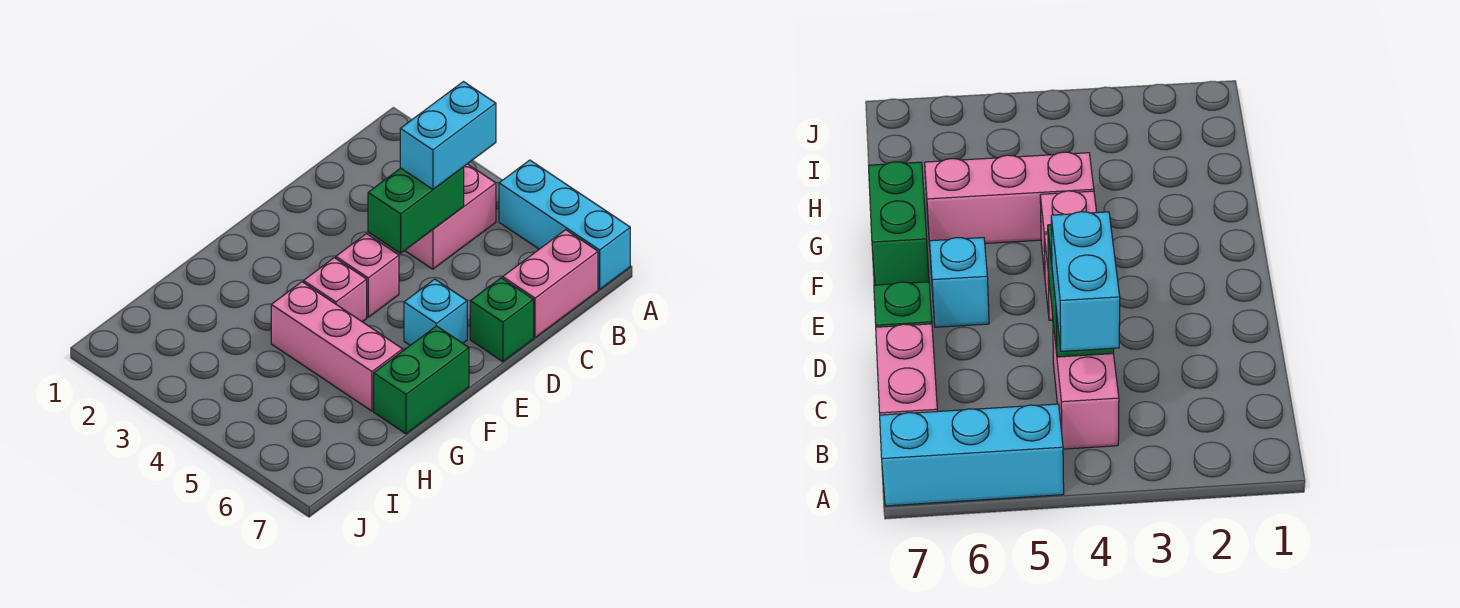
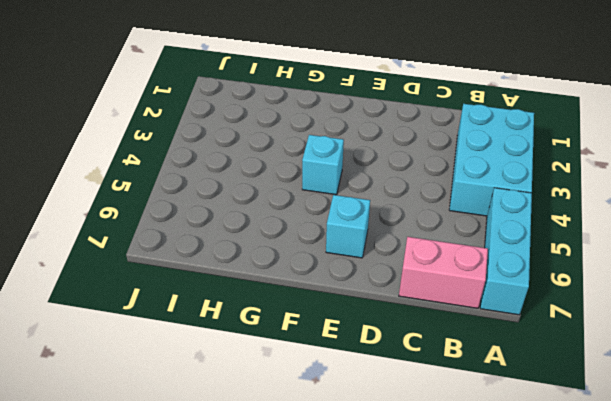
cyan 2x3 brick [449,104,534,216] -> pink 1x2 brick [405,164,496,269]
cyan 1x1 brick [302,135,344,195] -> pink 1x1 brick [304,258,367,322]
none -> green 1x1 brick [470,278,534,362]
none -> pink 1x1 brick [336,234,399,317]

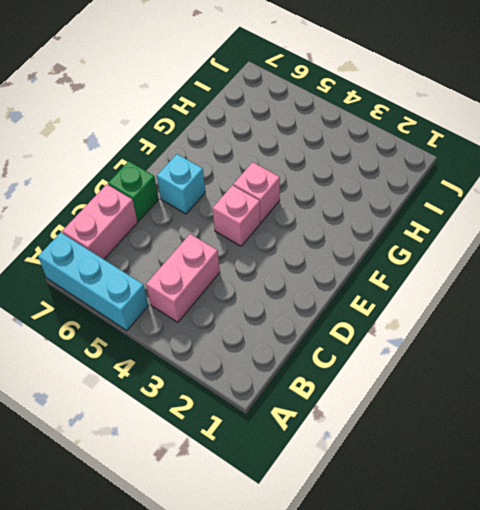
none -> green 1x2 brick [374,326,469,434]
none -> pink 1x3 brick [271,282,403,411]

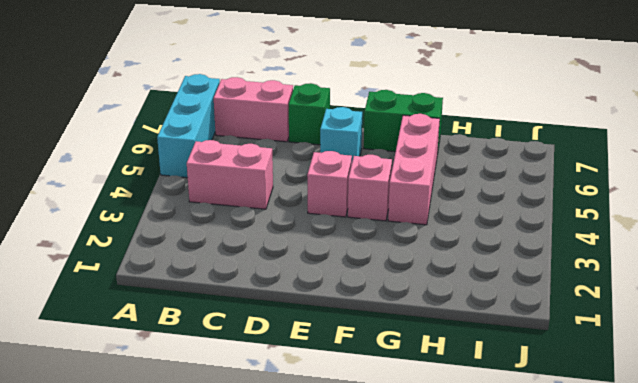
none -> green 1x2 brick [368,167,464,253]
none -> cyan 1x2 brick [400,82,496,189]

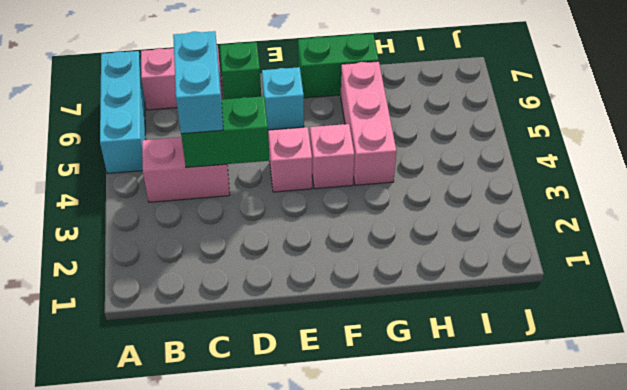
cyan 1x2 brick [173,31,223,134] -> cyan 1x2 brick turned to [400,82,496,189]

